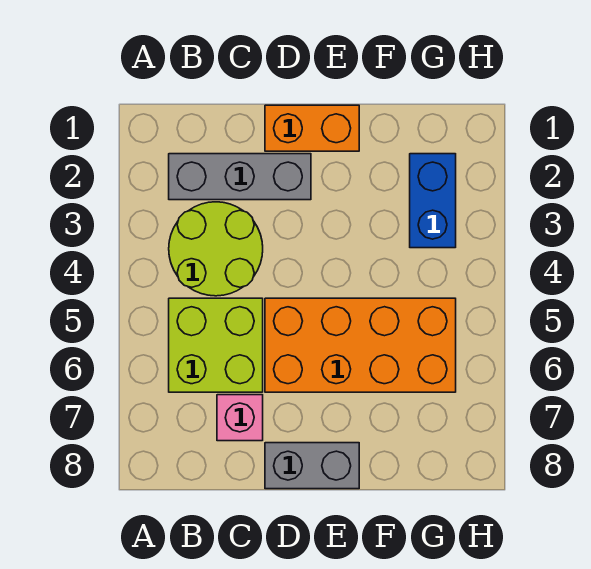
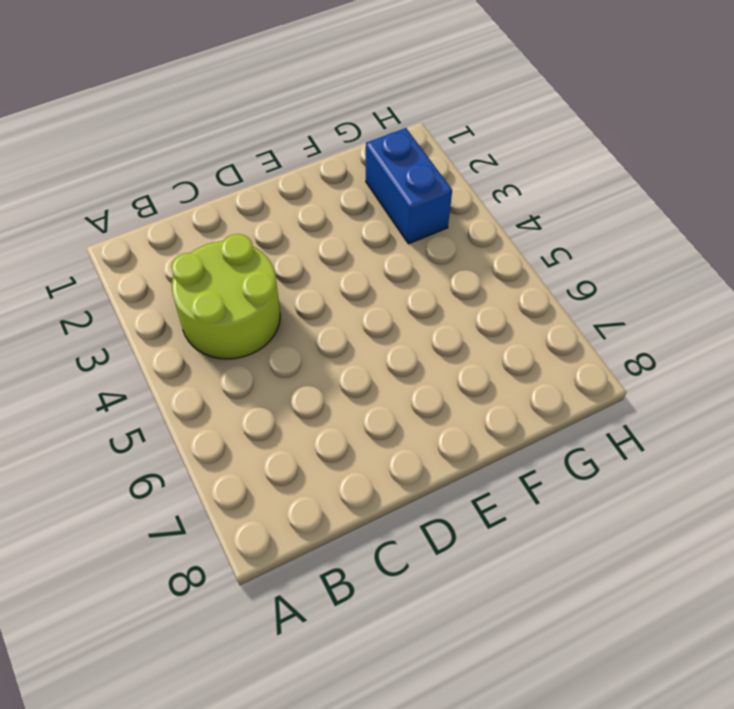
none -> grey 1x3 brick [169,154,311,200]
none -> lime 2x2 brick [169,298,263,392]

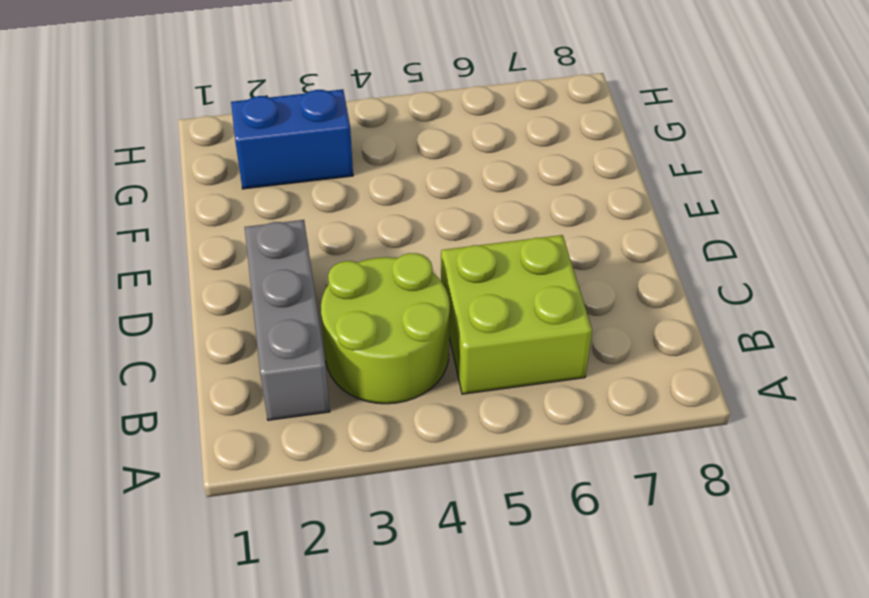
none -> pink 1x1 brick [217,395,263,441]
none -> orange 1x2 brick [265,105,359,151]

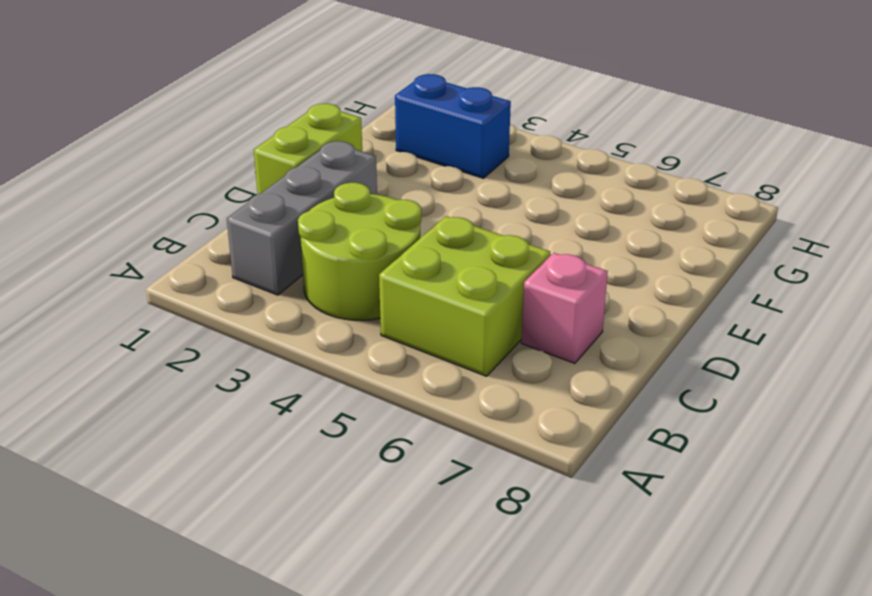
lime 1x2 brick [254,104,362,194] -> orange 1x2 brick [265,105,359,151]
none -> orange 2x4 brick [265,298,456,392]
none -> grey 1x2 brick [265,443,359,489]

